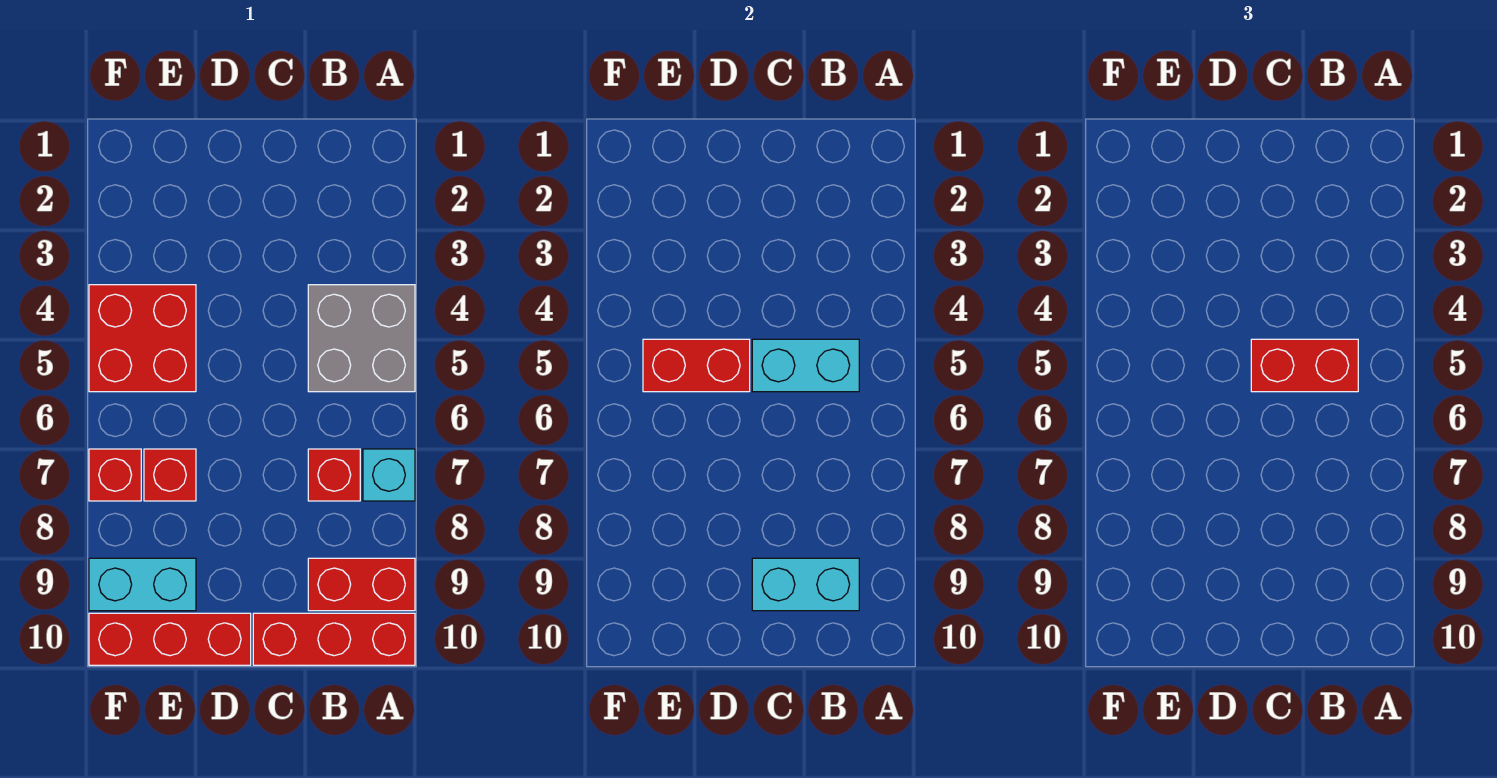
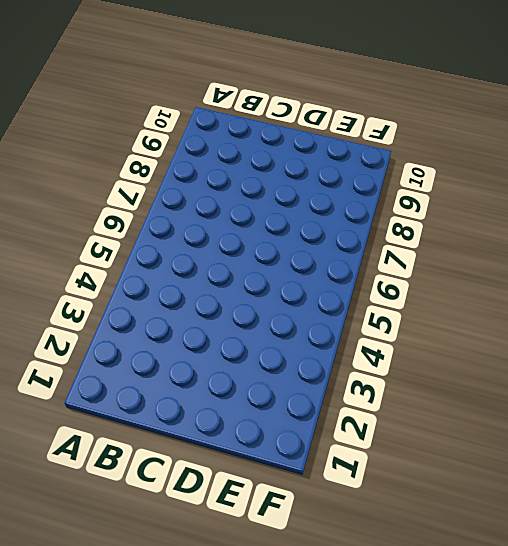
none -> grey 2x2 brick [308,285,415,392]
none -> cyan 1x1 brick [363,449,415,501]
none -> red 1x2 brick [308,558,415,611]

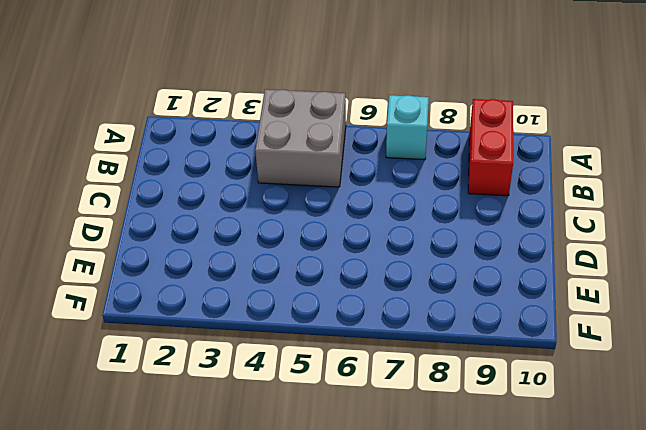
none -> red 1x3 brick [253,613,415,665]
none -> red 1x1 brick [308,449,360,501]
none -> red 1x3 brick [89,613,251,665]

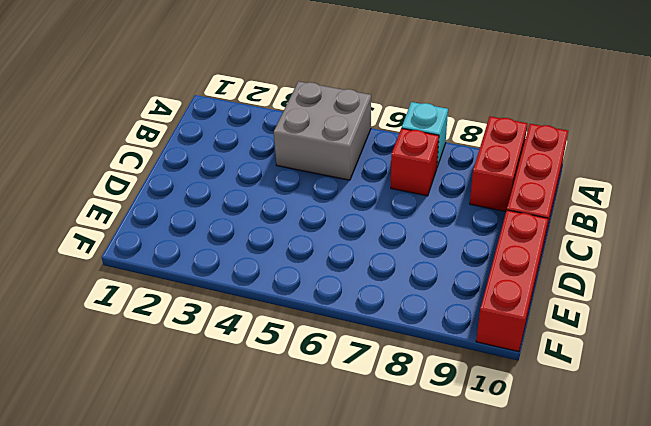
none -> red 2x2 brick [89,285,196,392]
none -> red 1x1 brick [144,449,196,501]
none -> cyan 1x2 brick [89,558,196,611]

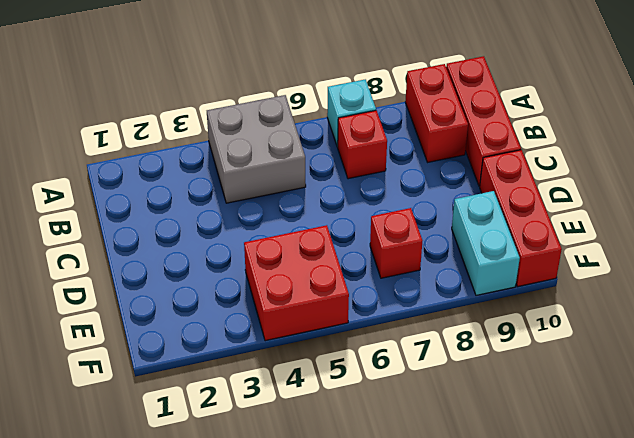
none -> red 1x1 brick [89,449,141,501]
none -> cyan 1x2 brick [752,339,859,392]
none -> cyan 1x2 brick [752,558,859,611]

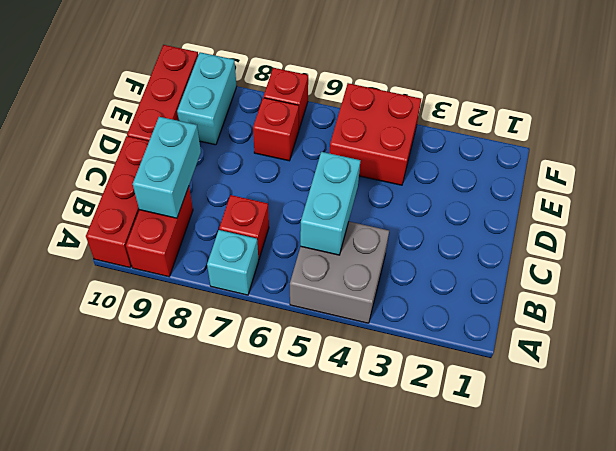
none -> red 1x2 brick [643,339,750,392]
none -> red 1x2 brick [1251,339,1358,392]

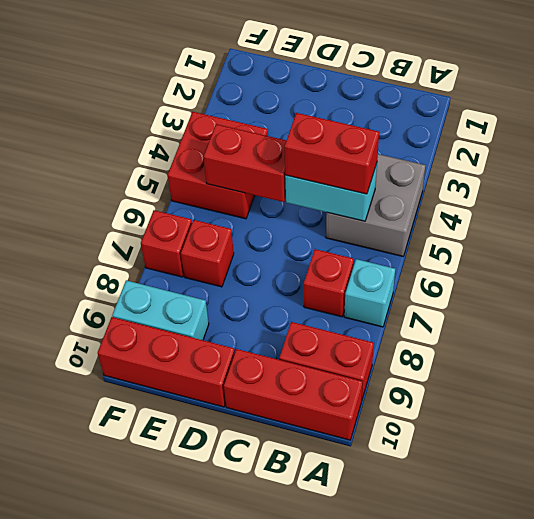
none -> cyan 1x2 brick [752,558,859,611]

